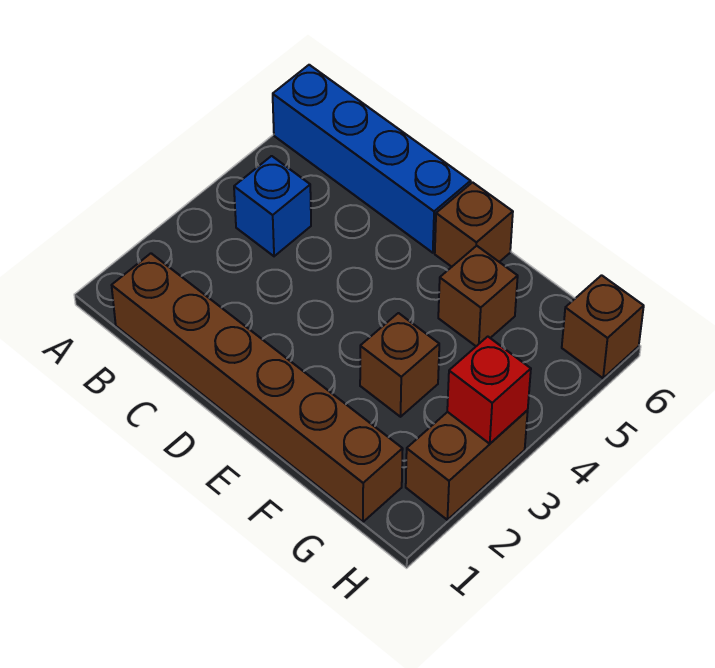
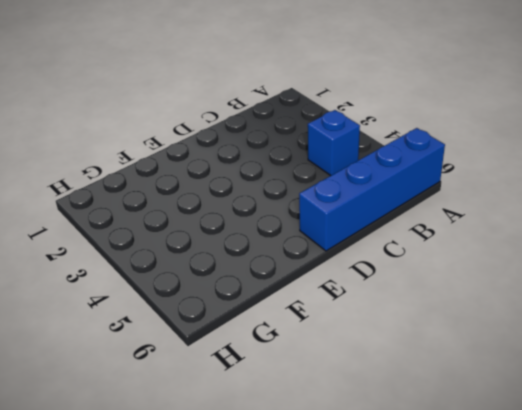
none -> brown 1x6 brick [112,253,403,522]
none -> brown 1x1 brick [435,182,513,267]

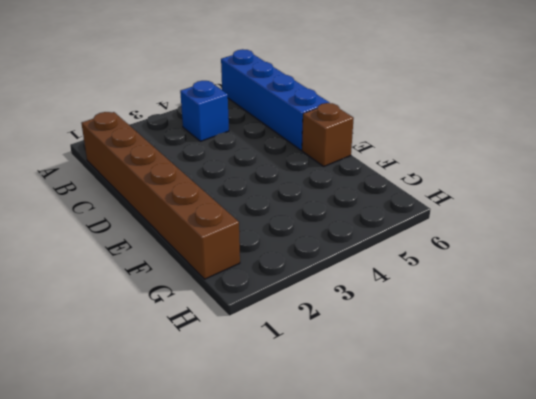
none -> brown 1x1 brick [360,313,439,417]
none -> brown 1x1 brick [438,246,518,346]

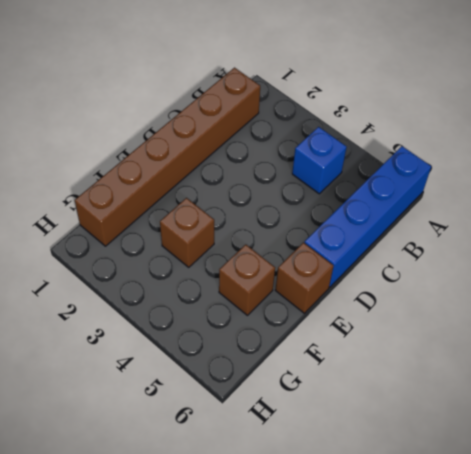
none -> brown 1x2 brick [406,410,528,520]
none -> brown 1x1 brick [562,275,644,378]

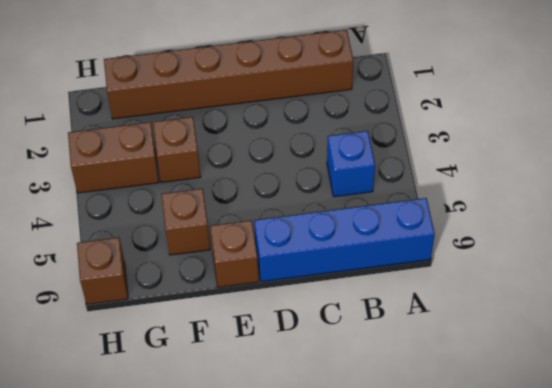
brown 1x2 brick [68,122,159,193] -> brown 1x2 brick turned to [406,410,528,520]
none -> red 1x1 brick [447,337,531,444]

